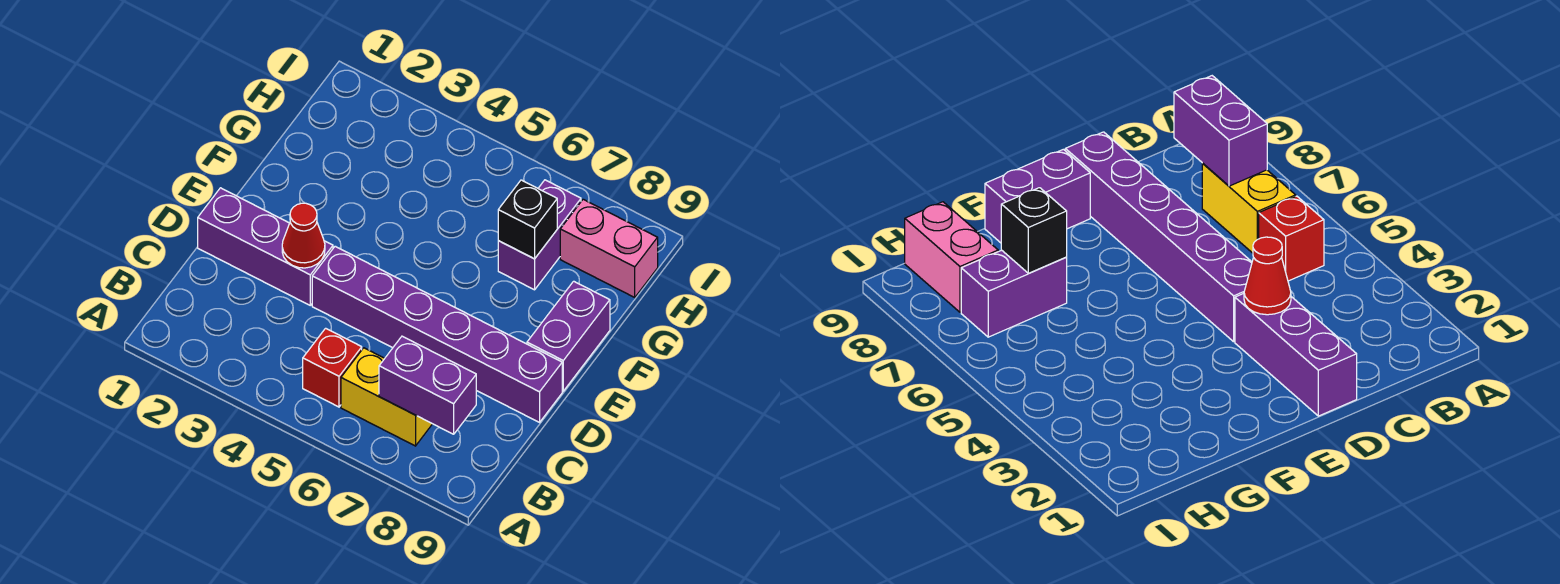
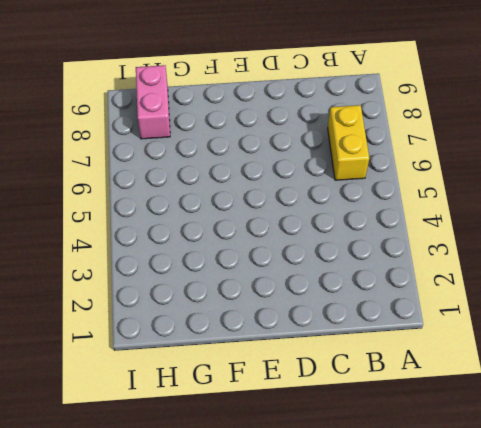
none -> red 1x1 brick [303,328,362,407]
none -> purple 1x3 brick [198,188,333,305]

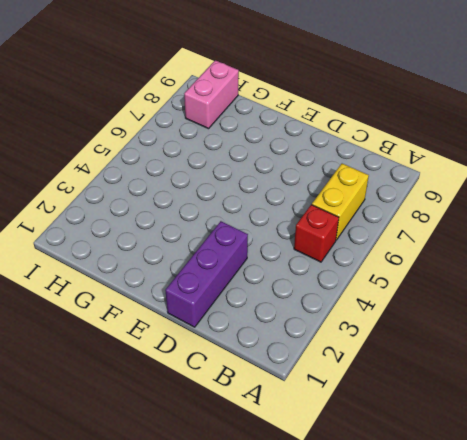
none -> purple 1x6 brick [312,246,562,422]
none -> purple 1x2 brick [527,281,610,391]

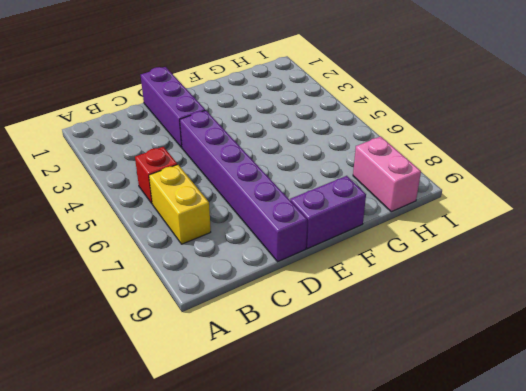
none -> purple 1x2 brick [498,180,581,290]
none -> purple 1x2 brick [379,336,476,434]

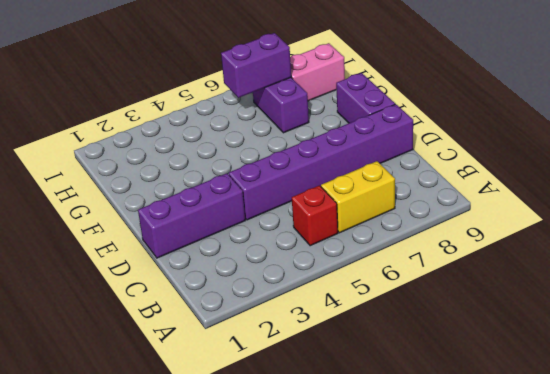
purple 1x2 brick [221,33,291,98] -> purple 1x2 brick moved to [379,336,476,434]
none -> red 1x1 cone [282,203,325,268]
none -> black 1x1 brick [498,180,557,259]

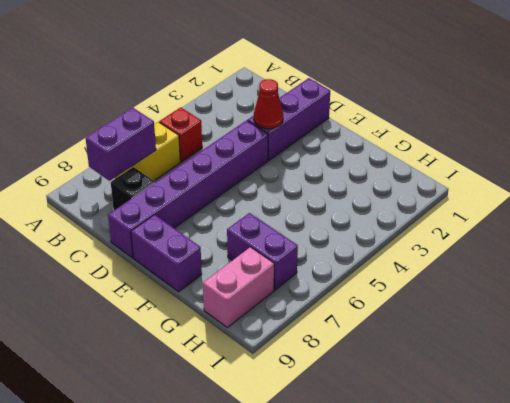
black 1x1 brick [111,167,155,210] -> black 1x1 brick moved to [498,180,557,259]

